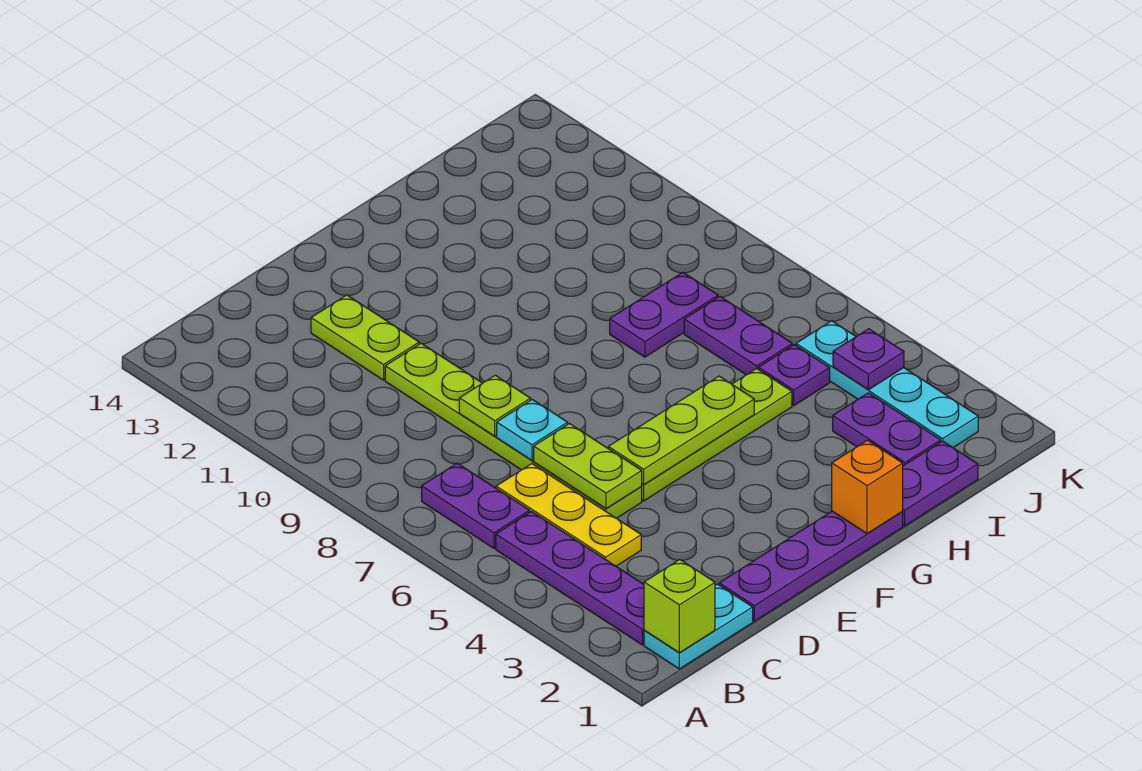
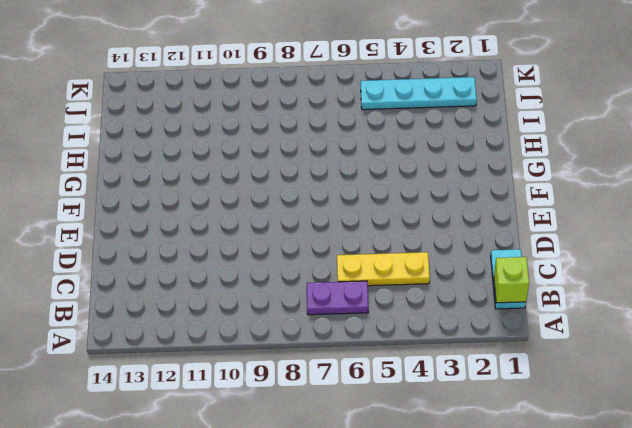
none -> purple 1x4 plate [496,512,644,645]
none -> purple 1x4 plate [719,511,903,621]
none -> lime 1x6 plate [385,343,642,518]

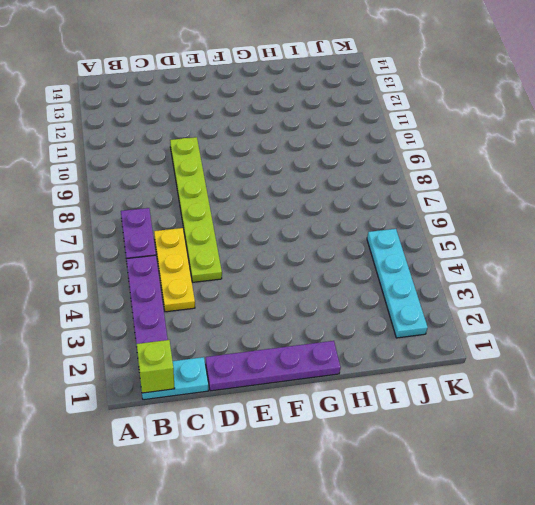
none -> lime 1x2 plate [311,295,419,380]
none -> lime 1x4 plate [642,368,792,501]
none -> purple 1x2 plate [903,441,978,526]

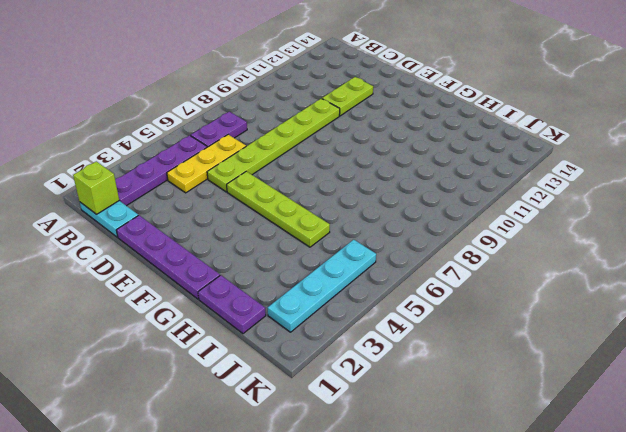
none -> purple 1x2 plate [610,272,718,357]
none -> purple 1x2 plate [833,393,941,466]
none -> purple 1x1 plate [758,345,830,406]

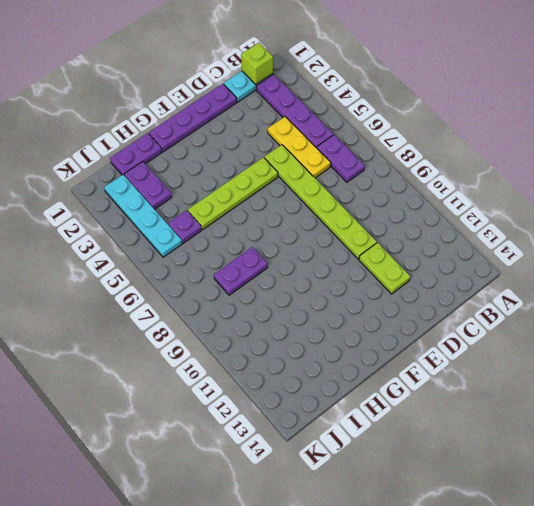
none -> purple 1x2 plate [684,297,792,375]
none -> lime 1x2 plate [534,424,642,509]
none -> cyan 1x1 plate [497,399,568,460]

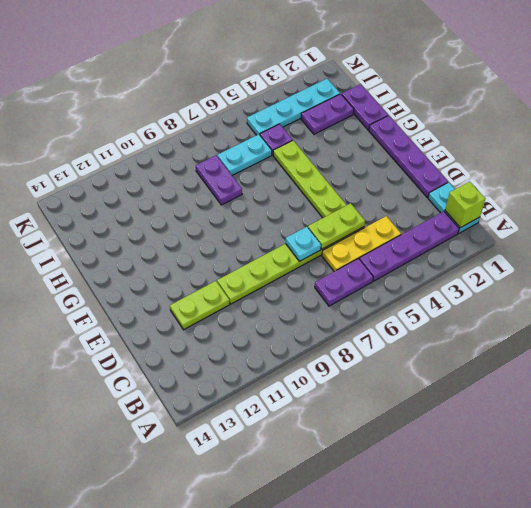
cyan 1x2 plate [217,134,272,175] -> purple 1x2 plate [684,297,792,375]
none -> lime 1x1 plate [459,375,531,436]
none -> lime 1x3 plate [608,376,754,485]
none -> orange 1x1 brick [832,440,903,534]

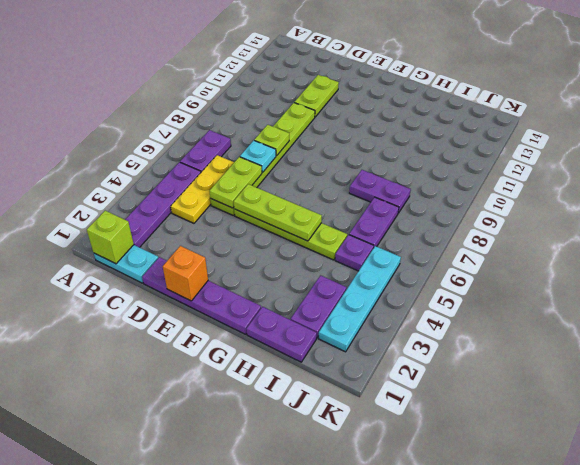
orange 1x1 brick [163,246,208,301] -> orange 1x1 brick moved to [832,440,903,534]
none -> purple 1x1 plate [833,329,904,390]

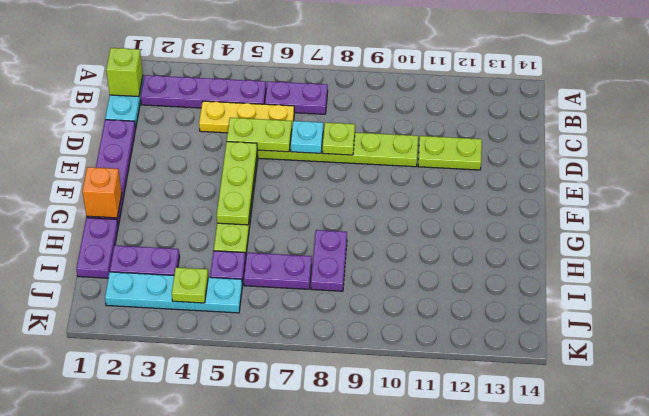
lime 1x1 plate [172,268,208,303] -> purple 1x1 plate [833,329,904,390]

